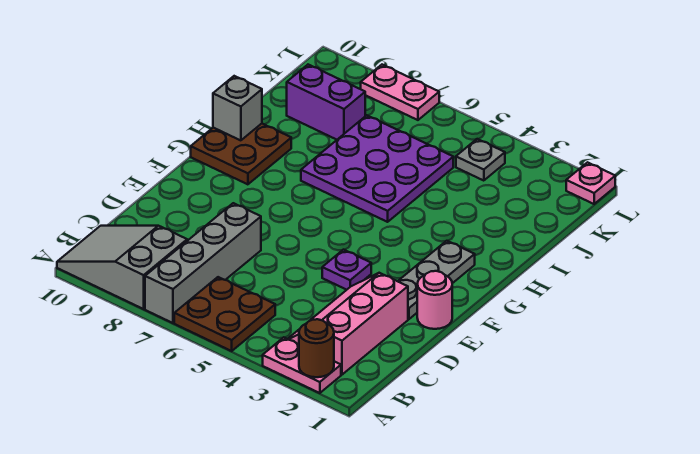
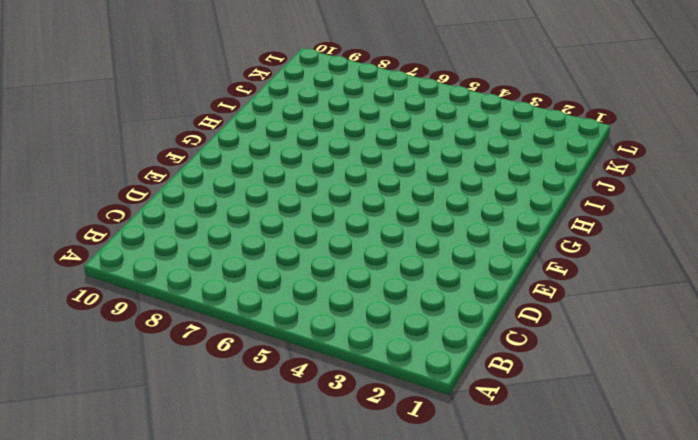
none -> pink 1x2 plate [263,337,341,393]
none -> brown 2x2 plate [174,277,275,351]
none -> grey 1x4 brick [145,203,261,323]

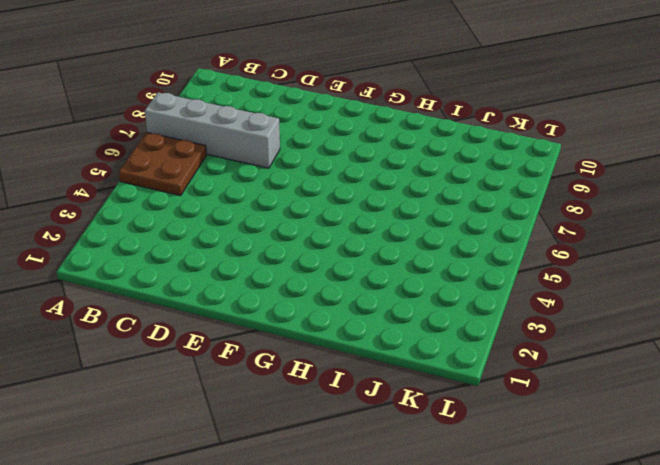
none -> pink 1x2 plate [263,337,341,393]
none -> grey 2x3 slope [57,226,187,309]
none -> pink 2x3 slope [288,273,408,375]

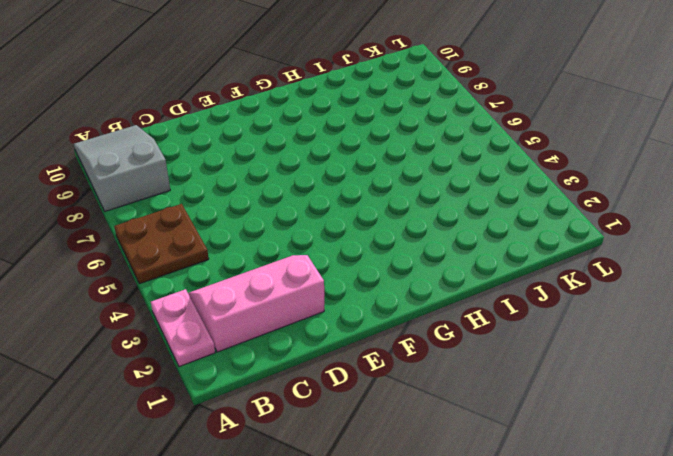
none -> grey 1x4 brick [145,203,261,323]
none -> pink 1x1 round brick [417,271,452,329]
none -> grey 1x3 plate [398,241,475,319]

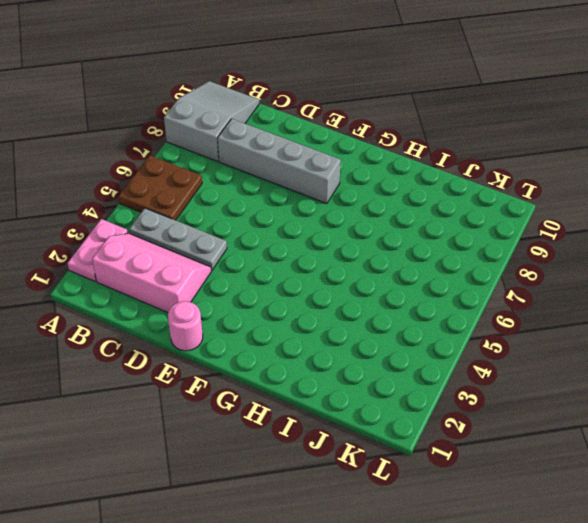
grey 1x3 plate [129,208,227,270] -> grey 1x3 plate moved to [398,241,475,319]
grey 1x4 brick [218,119,341,204] -> grey 1x4 brick moved to [145,203,261,323]
none -> purple 1x1 plate [322,250,371,290]
none -> brown 2x2 plate [191,124,291,184]
none -> purple 3x3 plate [301,115,453,222]

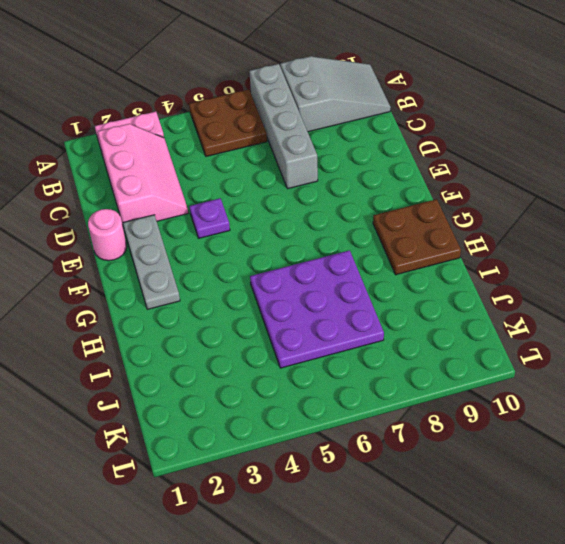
none -> purple 1x2 brick [287,65,365,140]
none -> grey 1x1 plate [456,139,505,181]
none -> pink 1x1 plate [566,162,615,204]

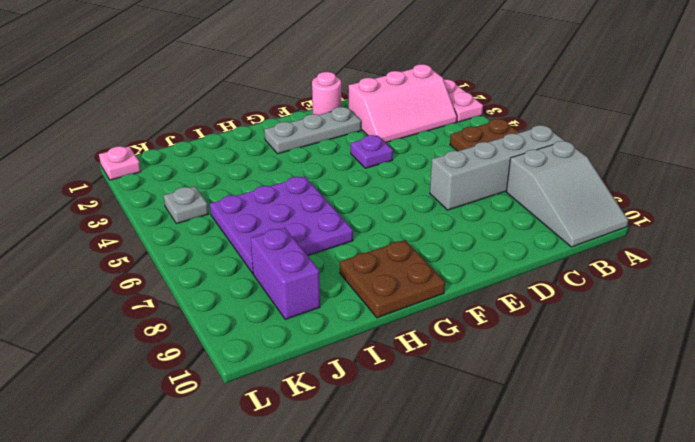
none -> pink 1x2 plate [361,65,439,120]
none -> brown 1x1 round brick [299,319,334,377]
none -> grey 1x1 brick [213,76,262,140]

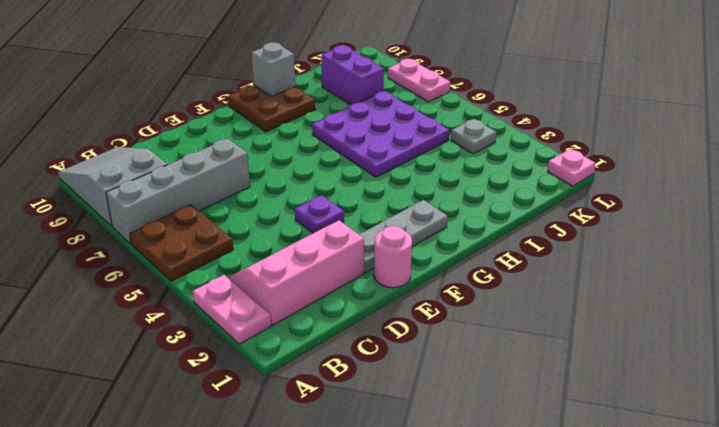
none -> brown 1x1 round brick [299,319,334,377]

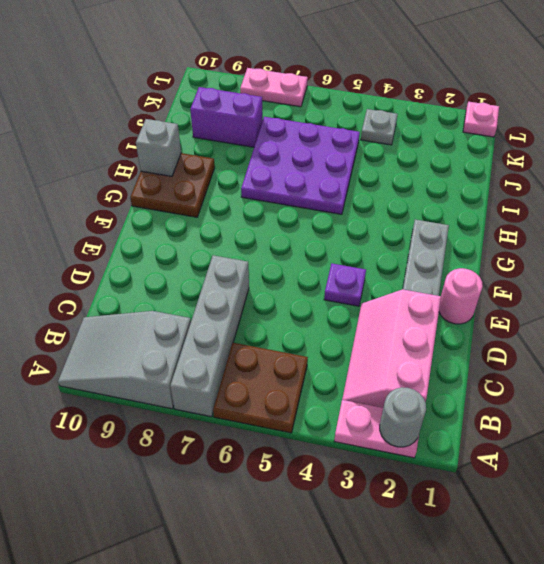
grey 1x1 round brick [380,387,426,447] -> brown 1x1 round brick [299,319,334,377]

